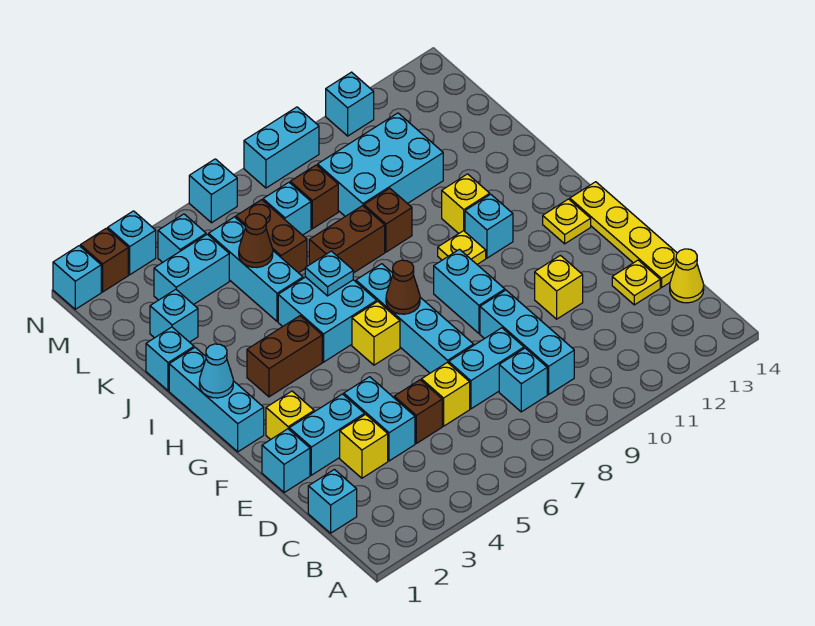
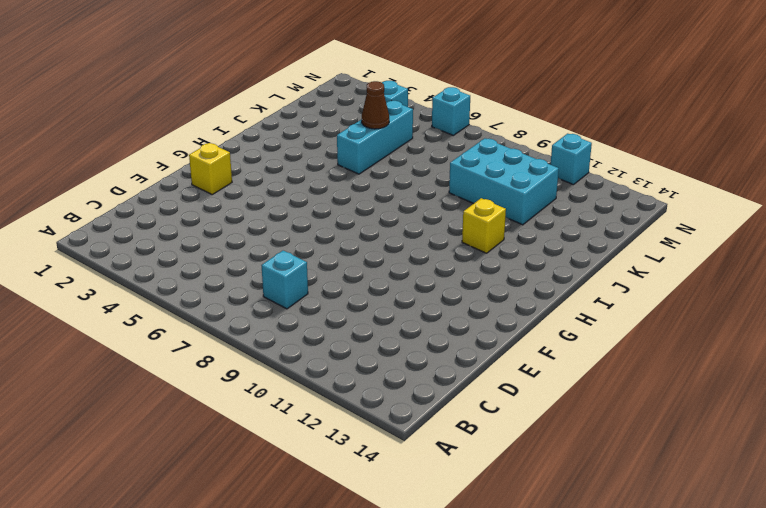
none -> cyan 1x1 brick [308,469,357,533]
none -> cyan 1x3 brick [480,290,574,394]
none -> yellow 1x1 cone [670,249,704,303]
none -> yellow 1x1 brick [340,414,388,478]

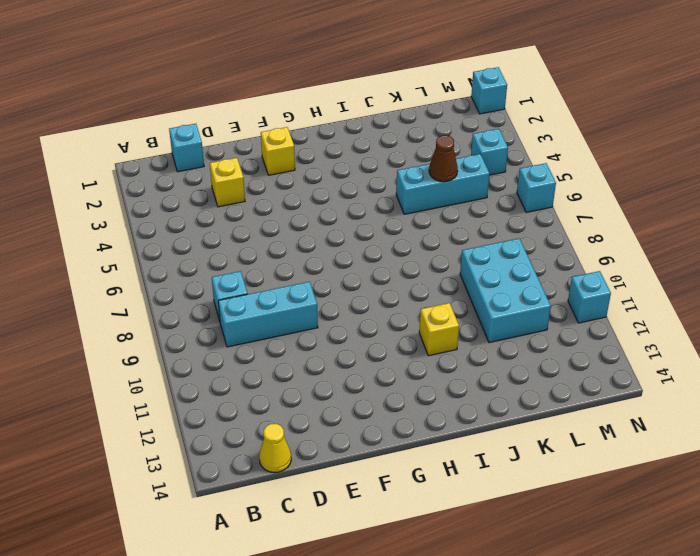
none -> cyan 1x2 brick [344,377,415,461]
none -> brown 1x1 brick [394,380,442,443]
none -> yellow 1x1 brick [421,362,470,426]
none -> cyan 1x2 brick [449,328,524,409]

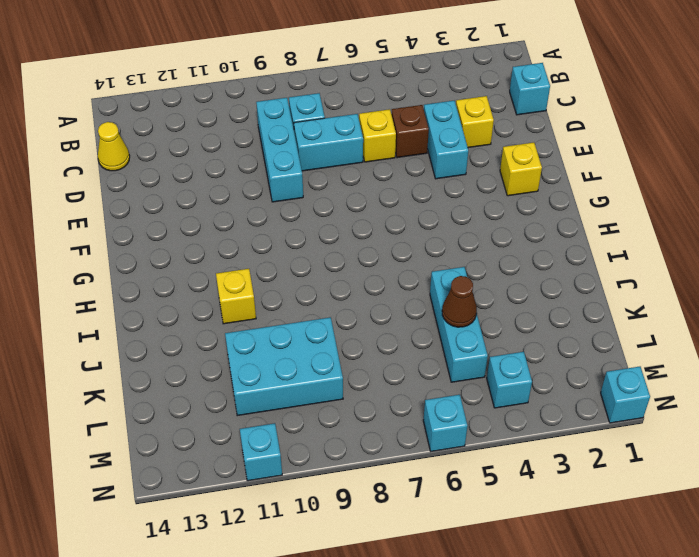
none -> yellow 1x1 plate [612,260,660,305]
none -> yellow 1x4 plate [570,182,677,287]
none -> cyan 1x1 brick [262,429,310,493]
none -> cyan 1x2 brick [289,394,365,475]

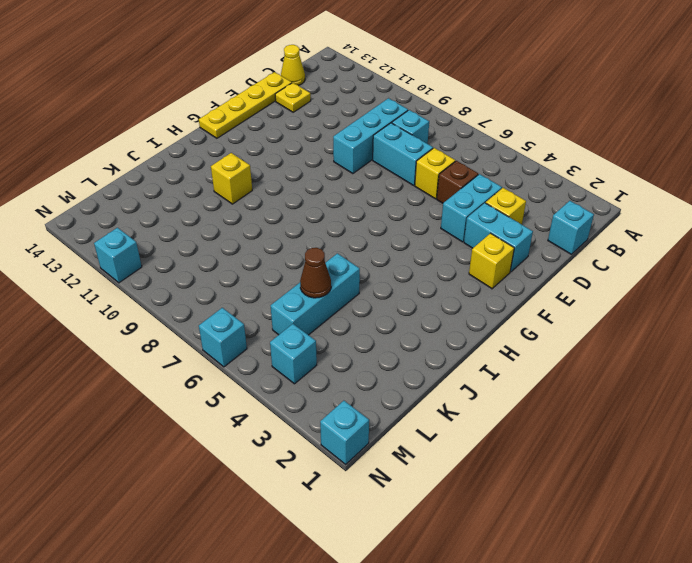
none -> cyan 1x1 brick [262,429,310,493]
none -> cyan 1x4 brick [356,264,474,373]
none -> yellow 1x1 brick [535,255,583,319]
none -> cyan 1x2 brick [434,249,505,333]

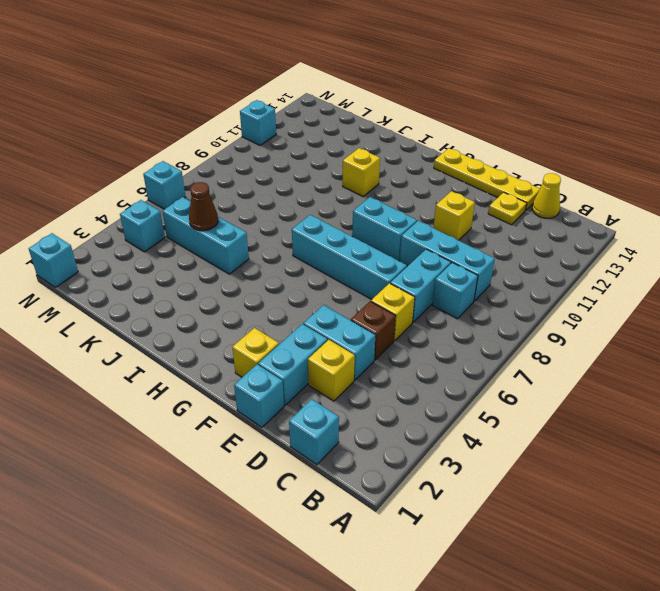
none -> cyan 1x3 brick [169,348,264,452]
none -> yellow 1x1 brick [352,301,400,365]
none -> yellow 1x1 plate [543,199,591,244]
none -> brown 1x2 brick [247,316,322,397]

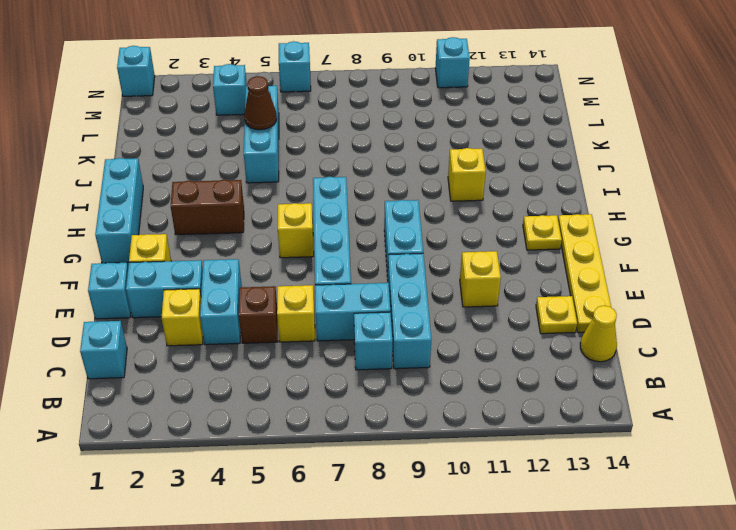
none -> cyan 2x2 brick [278,277,377,362]
none -> yellow 1x1 plate [438,231,486,264]
none -> cyan 1x1 brick [465,194,513,258]
none -> cyan 1x1 brick [146,327,194,391]

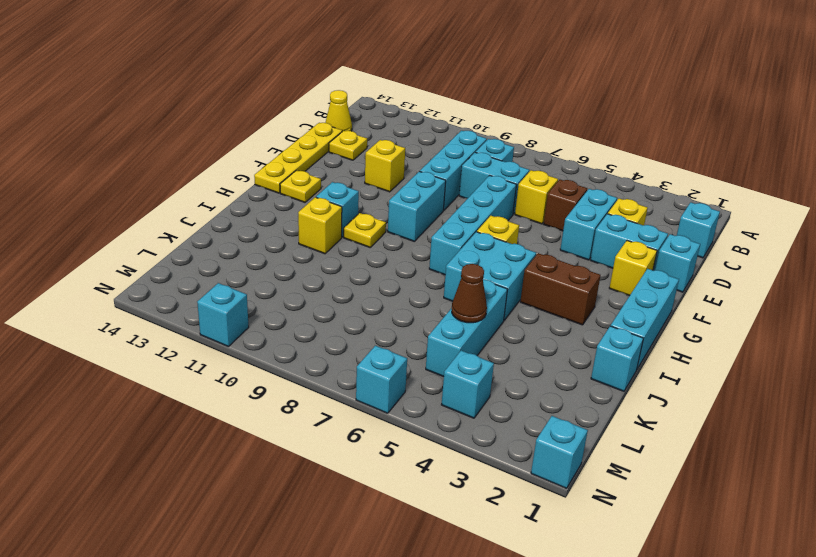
none -> brown 1x2 brick [309,206,385,273]
none -> brown 1x1 brick [364,188,412,252]
none -> cyan 1x1 brick [150,289,198,342]
none -> brown 1x2 brick [236,200,307,273]

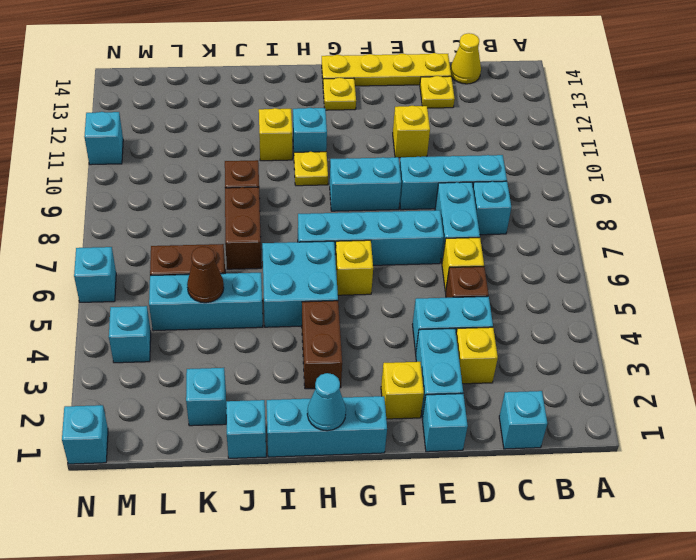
none -> cyan 2x3 brick [318,113,443,216]
none -> cyan 1x2 brick [154,234,229,305]
none -> cyan 1x1 brick [263,182,311,235]
none -> brown 1x1 brick [290,165,338,229]

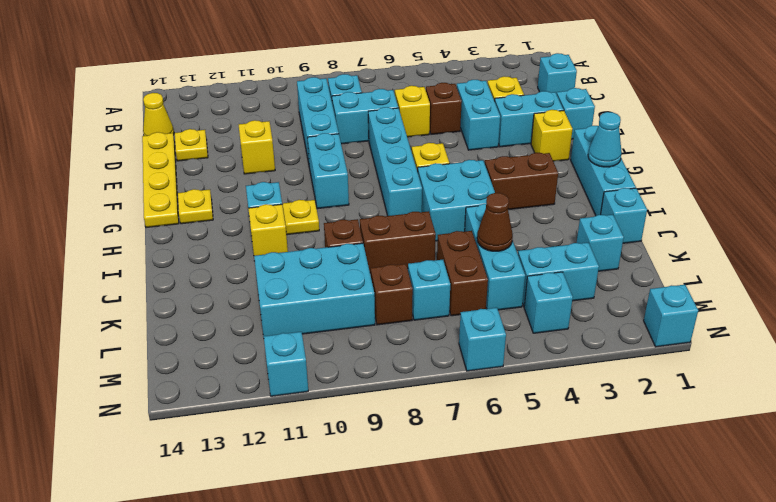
none -> brown 1x1 brick [80,228,128,292]
none -> cyan 1x1 brick [108,211,156,275]
none -> cyan 1x2 brick [244,107,319,188]
none -> brown 1x1 cone [386,260,420,314]

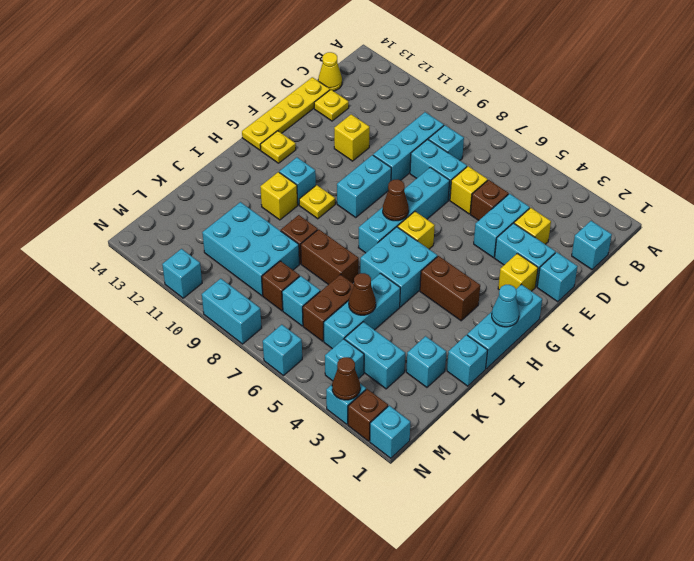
brown 1x1 cone [332,357,360,400] -> none
none -> cyan 1x1 plate [305,251,353,296]

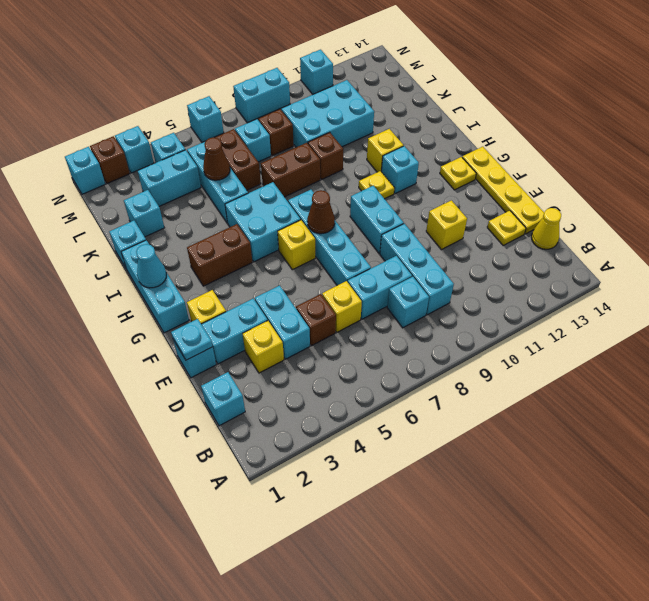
cyan 1x1 plate [171,319,213,360] -> cyan 1x1 plate moved to [305,251,353,296]

